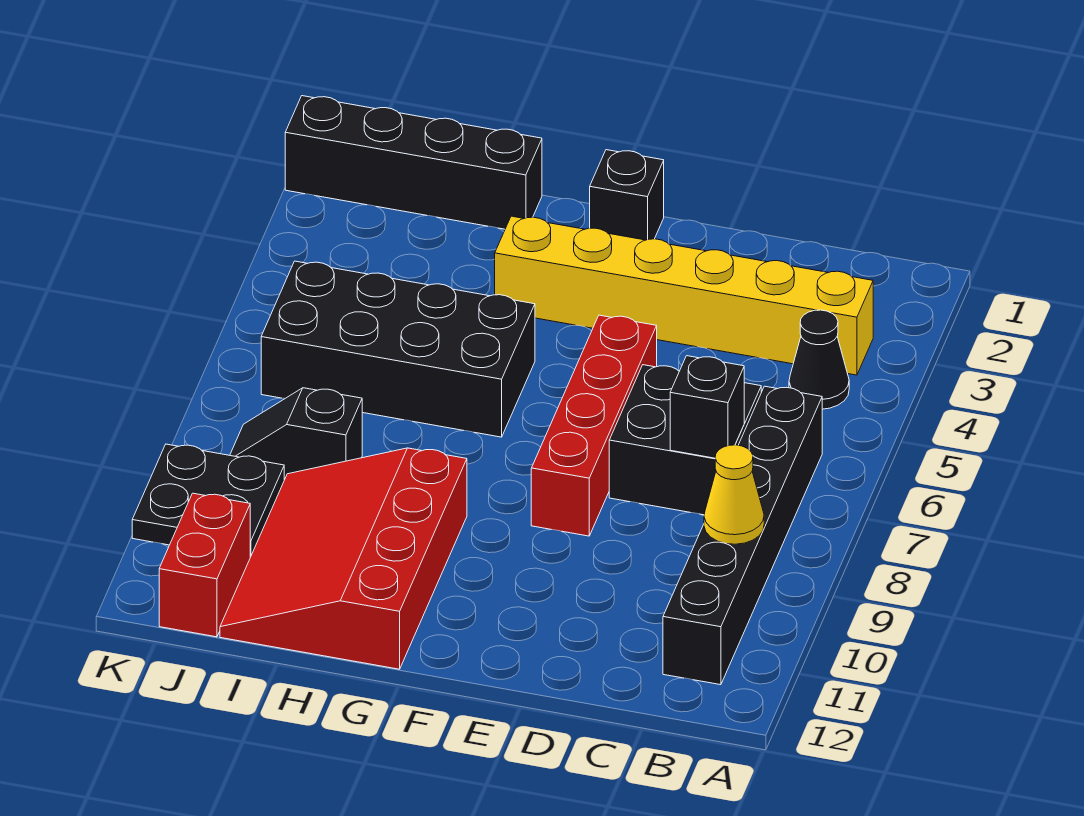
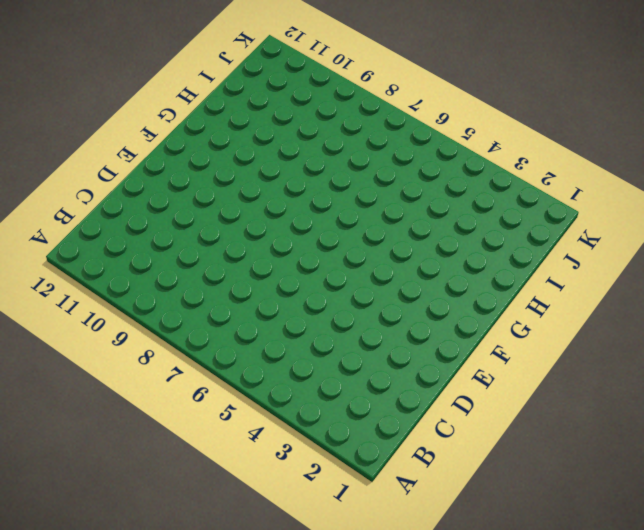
none -> yellow 1x6 brick [495,216,873,375]
none -> black 1x1 cone [789,310,849,409]
none -> black 1x6 brick [663,386,822,685]

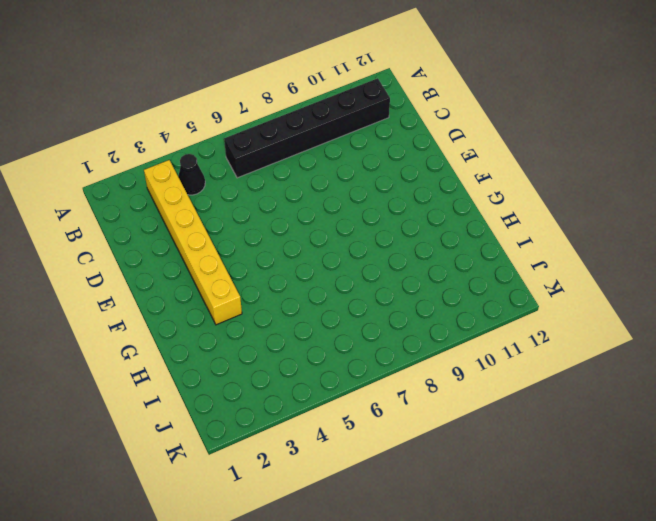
none -> black 2x2 brick [609,365,761,515]
none -> red 1x4 brick [531,315,657,536]
none -> black 1x1 brick [590,150,664,240]

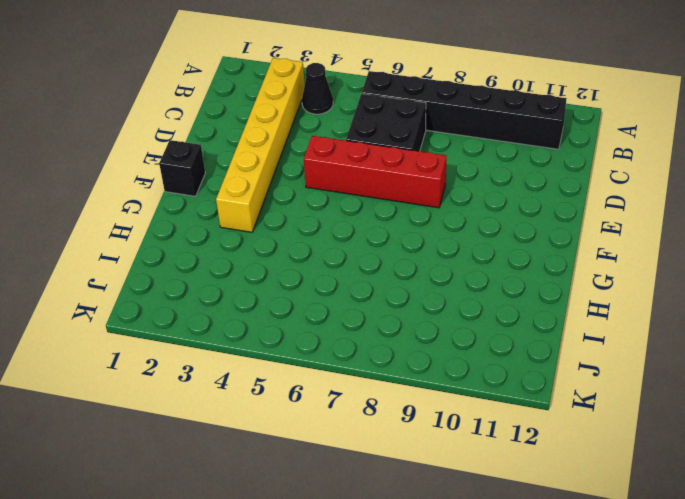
none -> black 2x4 brick [261,261,535,437]
none -> red 3x4 slope [220,448,467,669]
none -> black 1x4 brick [285,96,542,229]

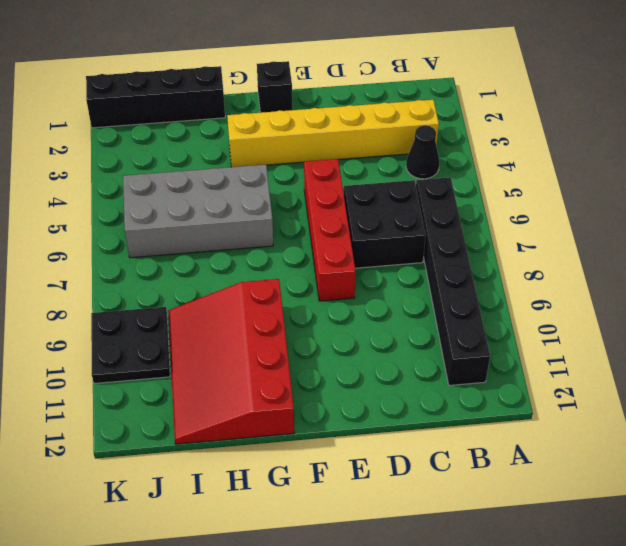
grey 2x4 brick [123,165,273,258] -> black 2x4 brick [261,261,535,437]
none -> black 1x2 slope [230,388,362,480]
none -> red 1x2 brick [159,493,250,637]
none -> yellow 1x1 cone [704,445,764,544]

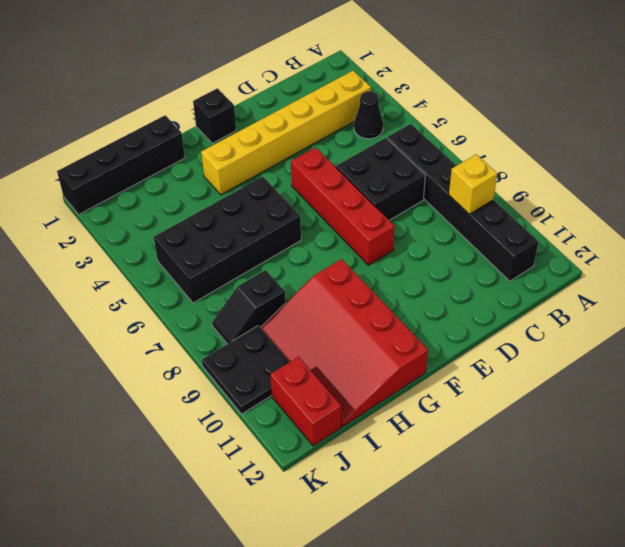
yellow 1x1 brick [449,154,497,214] -> yellow 1x1 cone [704,445,764,544]
none -> black 1x1 brick [670,356,744,458]

